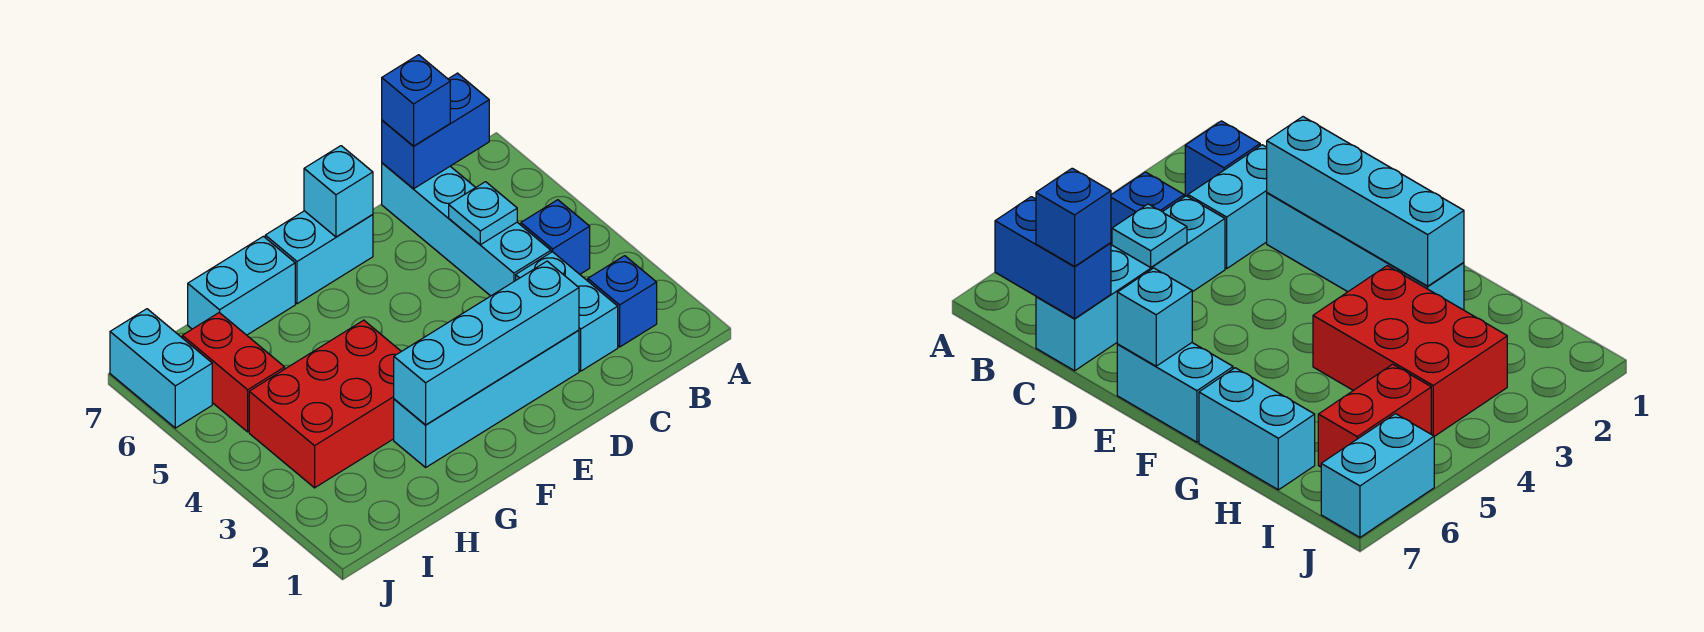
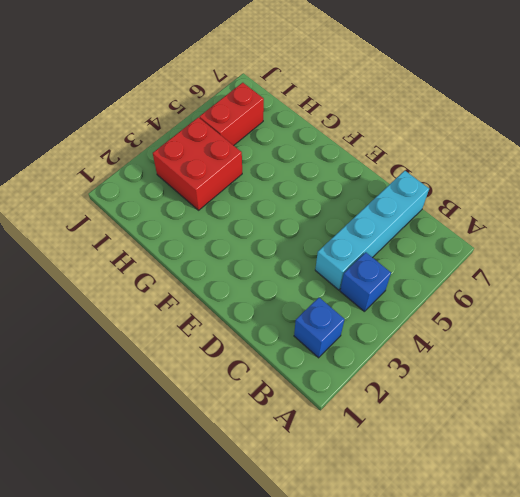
red 2x2 brick [153,117,242,210] -> red 2x3 brick [249,320,401,488]
none -> cyan 1x2 brick [516,252,618,371]
none -> cyan 1x4 brick [394,330,579,467]
none -> cyan 1x2 brick [265,211,373,304]

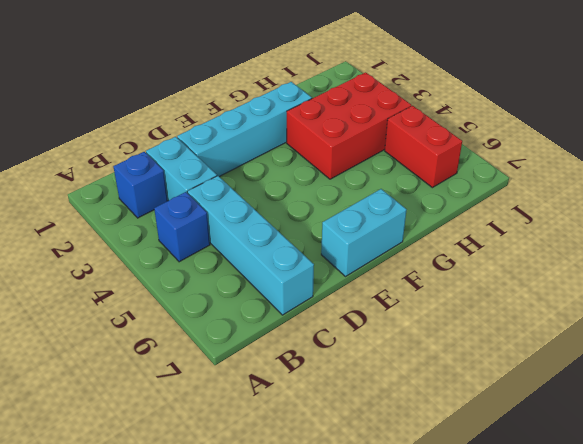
none -> cyan 1x2 brick [188,236,295,335]
none -> cyan 1x2 brick [110,309,212,428]
none -> blue 1x2 brick [382,73,489,189]

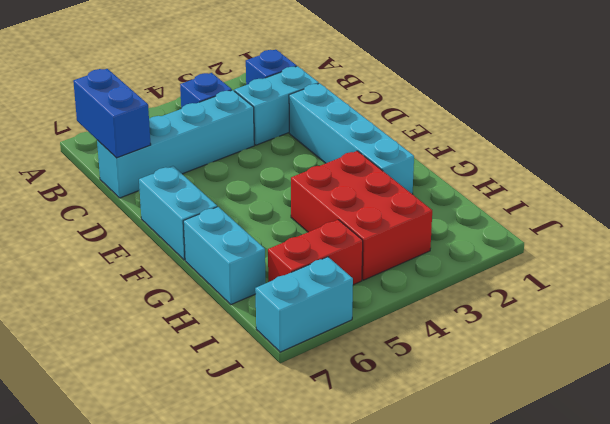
none -> cyan 1x1 plate [449,182,517,245]
none -> cyan 1x4 brick [394,261,579,425]
none -> cyan 1x1 brick [304,146,373,237]

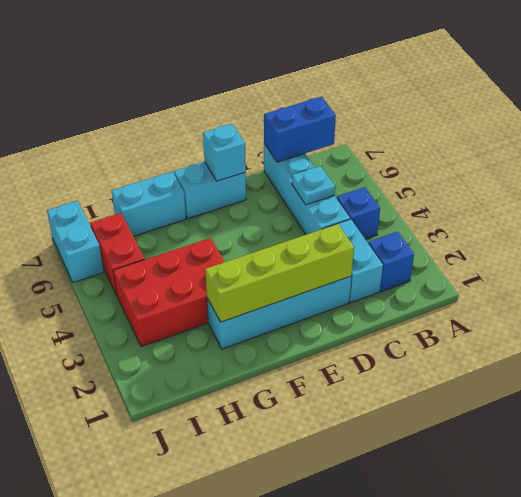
lime 1x4 brick [205,224,354,322] -> cyan 1x4 brick [394,261,579,425]
none -> blue 1x1 brick [382,55,450,146]

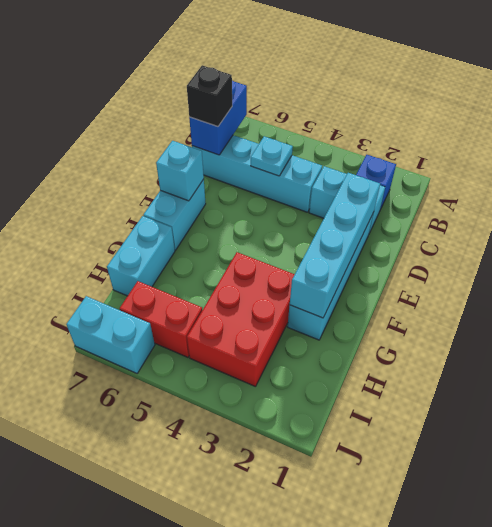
black 1x1 brick [187,65,232,127] -> blue 1x1 brick [382,55,450,146]
none -> blue 1x1 brick [521,200,590,274]

